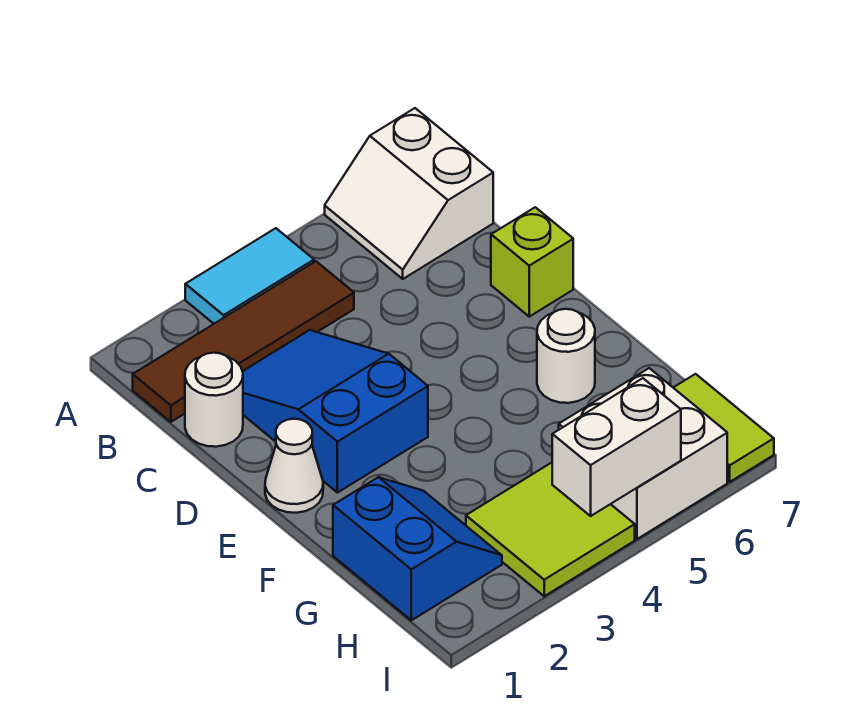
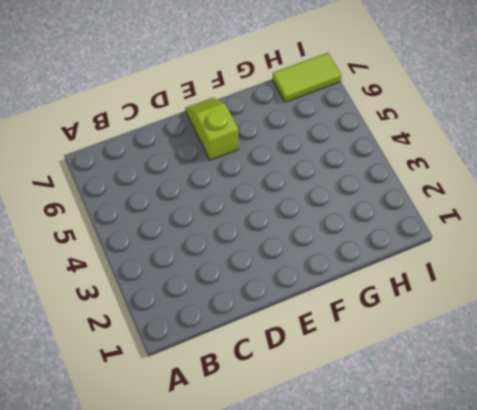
lime 1x2 slope [185,98,238,160] -> none
none -> cyan 1x2 tile [185,228,314,324]
none -> white 2x2 slope [325,108,493,279]
none -> brown 1x4 tile [133,261,354,422]

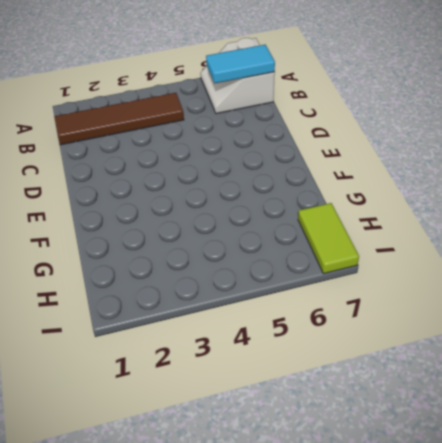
cyan 1x2 tile [206,45,275,83] -> cyan 1x2 tile moved to [185,228,314,324]
none -> white 1x1 round brick [185,353,243,447]
none -> blue 2x3 slope [242,330,428,493]
none -> lime 1x1 brick [491,207,573,317]

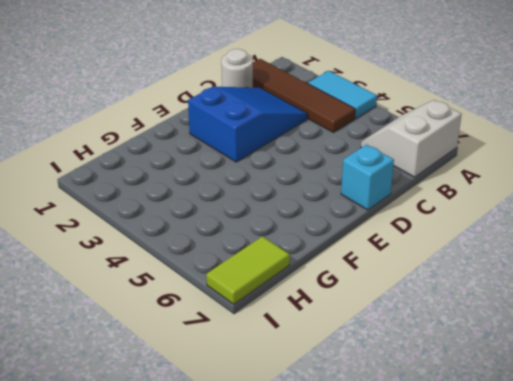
cyan 1x1 brick [341,145,394,210] -> lime 1x1 brick [491,207,573,317]
none -> white 1x1 cone [265,419,323,513]
none -> white 1x1 round brick [537,309,595,403]
none -> blue 2x2 slope [333,477,502,620]

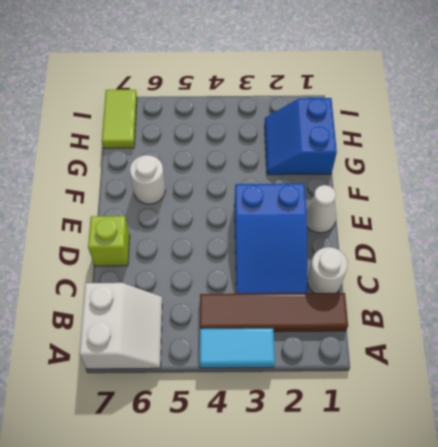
none -> lime 2x2 tile [466,463,635,596]
none -> white 2x2 brick [559,368,727,539]
none -> white 1x2 brick [552,378,681,516]

